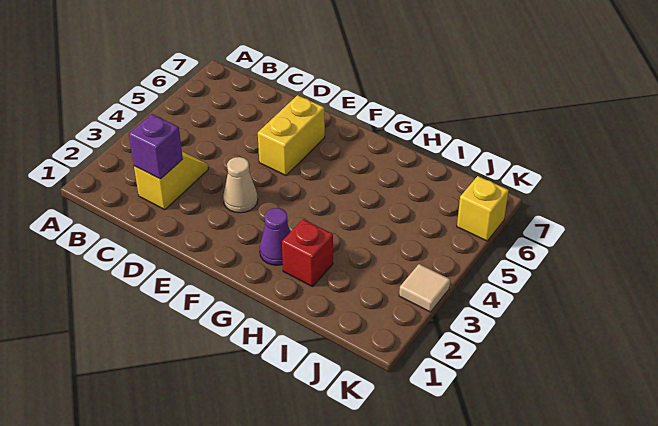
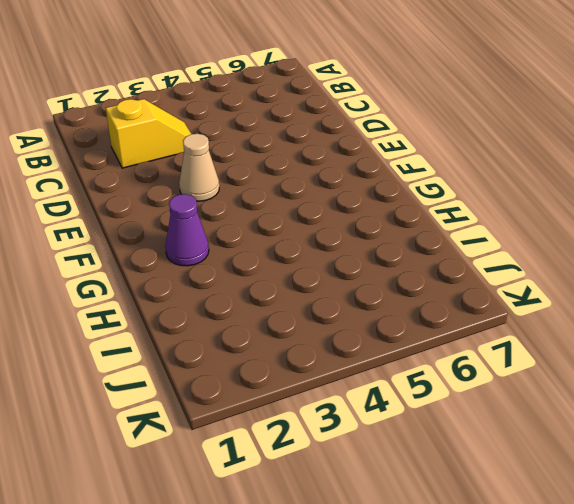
none -> yellow 1x2 brick [258,95,325,176]
none -> red 1x1 brick [282,219,333,287]

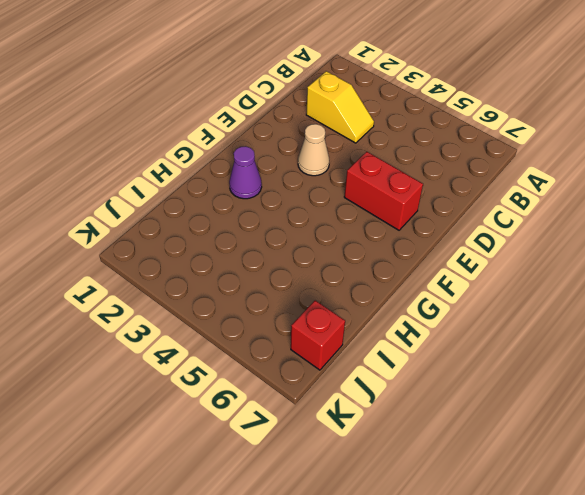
red 1x2 brick [344,152,423,230] -> yellow 1x2 brick [258,95,325,176]
red 1x1 brick [291,301,345,370] -> red 1x1 brick moved to [282,219,333,287]
none -> tan 1x1 tile [399,264,450,312]
none -> yellow 1x1 brick [457,176,509,241]

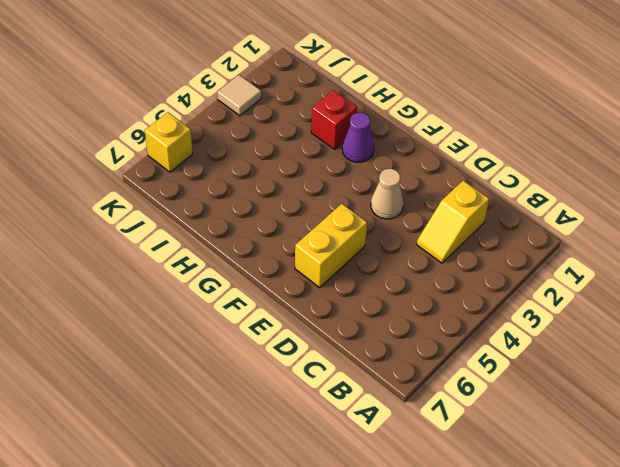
none -> purple 1x1 brick [129,114,183,179]

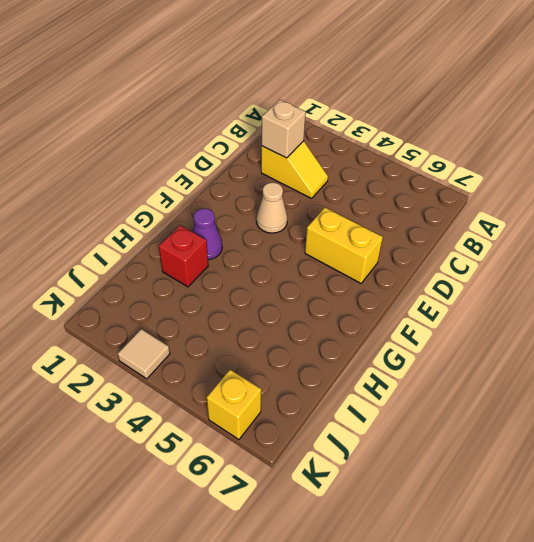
tan 1x1 brick [261,100,306,158] -> purple 1x1 brick [129,114,183,179]

